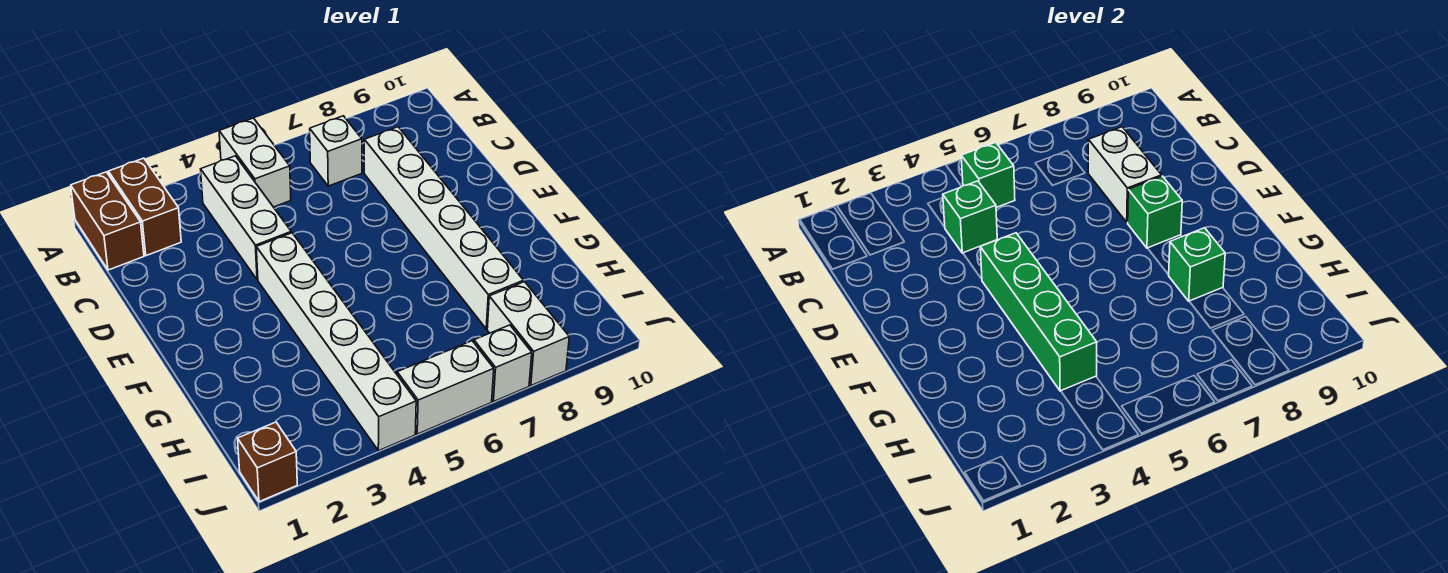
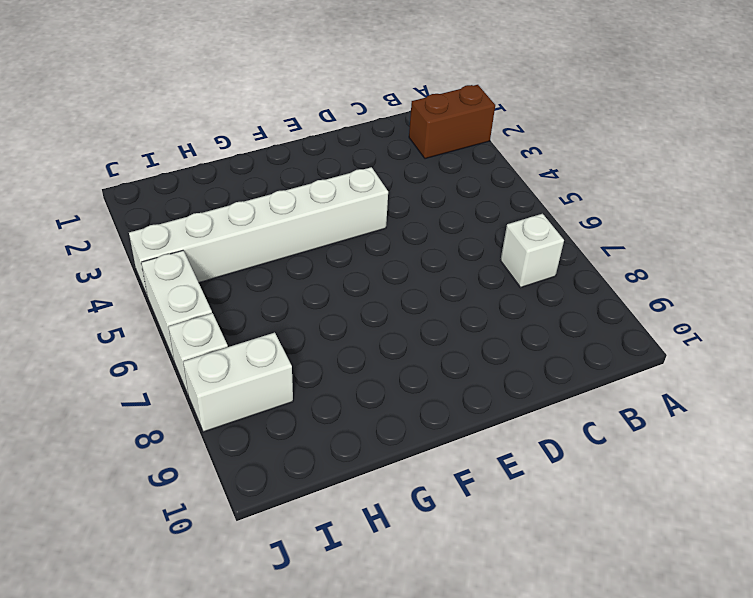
none -> brown 1x2 brick [71,172,144,270]
none -> white 1x2 brick [219,118,291,207]
none -> white 1x3 brick [201,156,291,280]

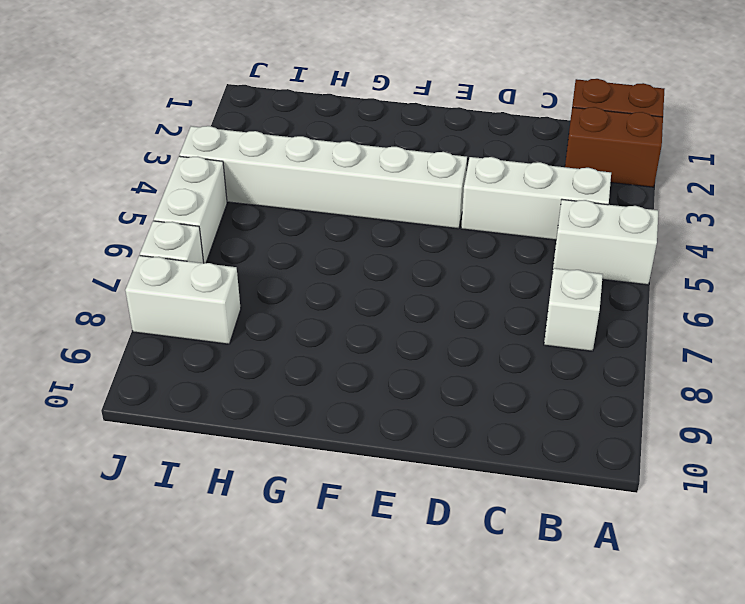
none -> white 1x6 brick [364,127,523,329]
none -> brown 1x1 brick [238,422,297,502]
none -> green 1x1 brick [961,142,1015,208]

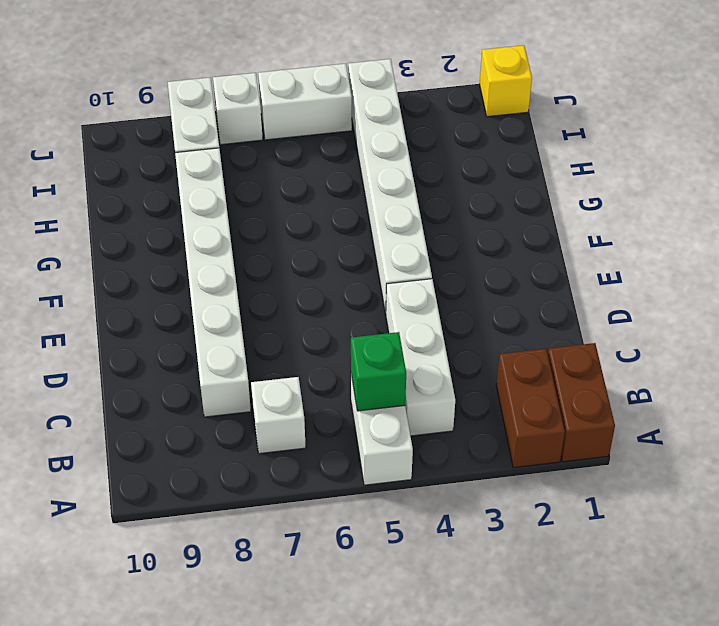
yellow 1x1 brick [480,45,532,117] -> brown 1x1 brick [238,422,297,502]
none -> green 1x1 brick [943,181,997,253]
none -> white 1x2 brick [1088,127,1162,222]
none -> green 1x4 brick [980,233,1097,391]

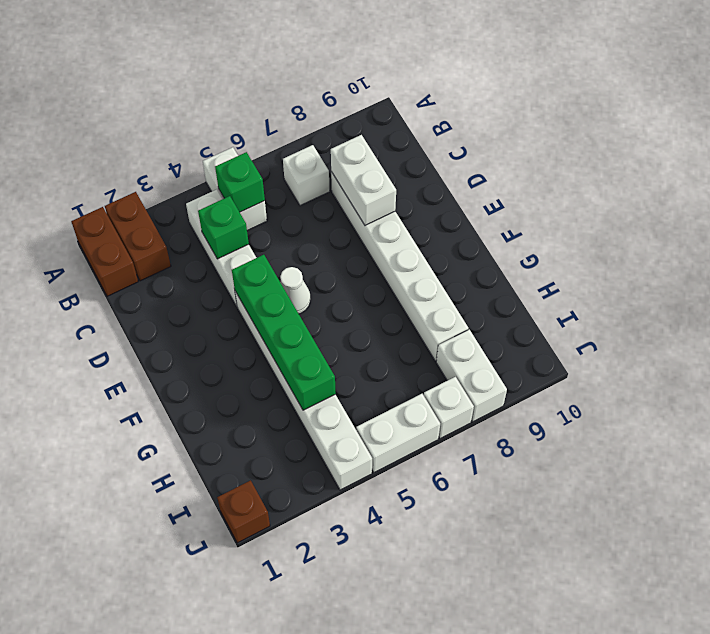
white 1x1 cone [280,267,310,314] -> none
none -> green 1x1 brick [1127,176,1182,248]
none -> green 1x1 brick [1169,228,1225,301]

